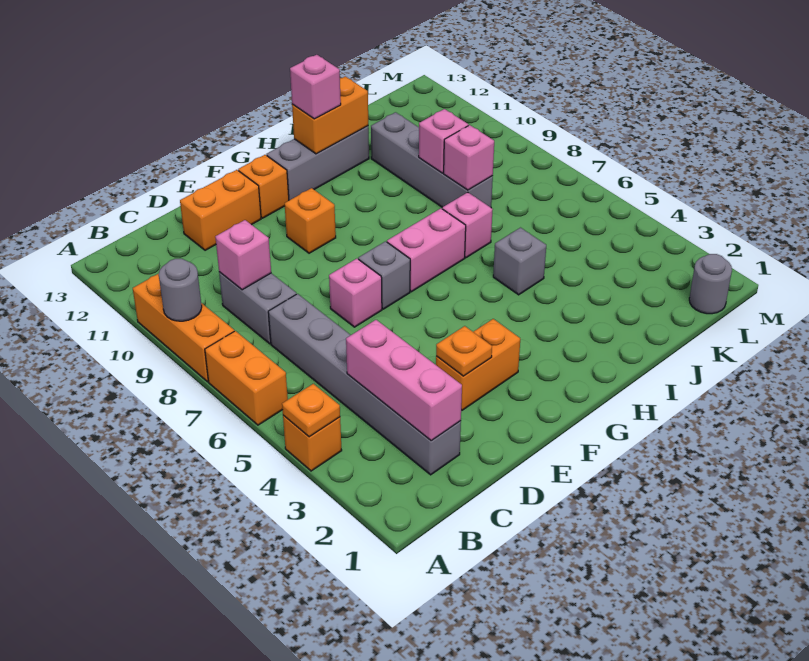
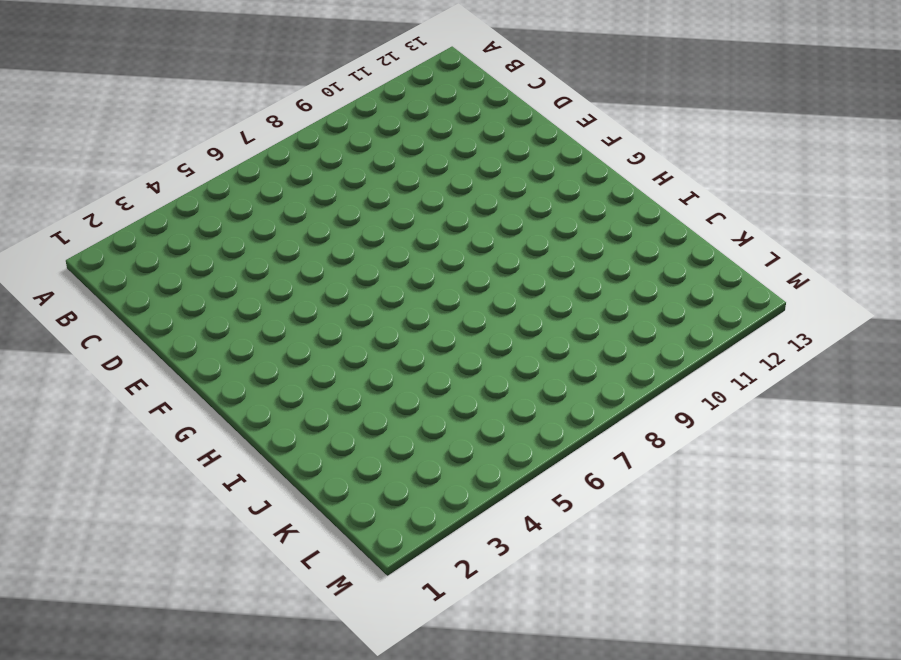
none -> orange 1x1 brick [283,415,342,471]
none -> orange 1x2 brick [205,331,288,425]
none -> orange 1x3 brick [133,274,234,382]

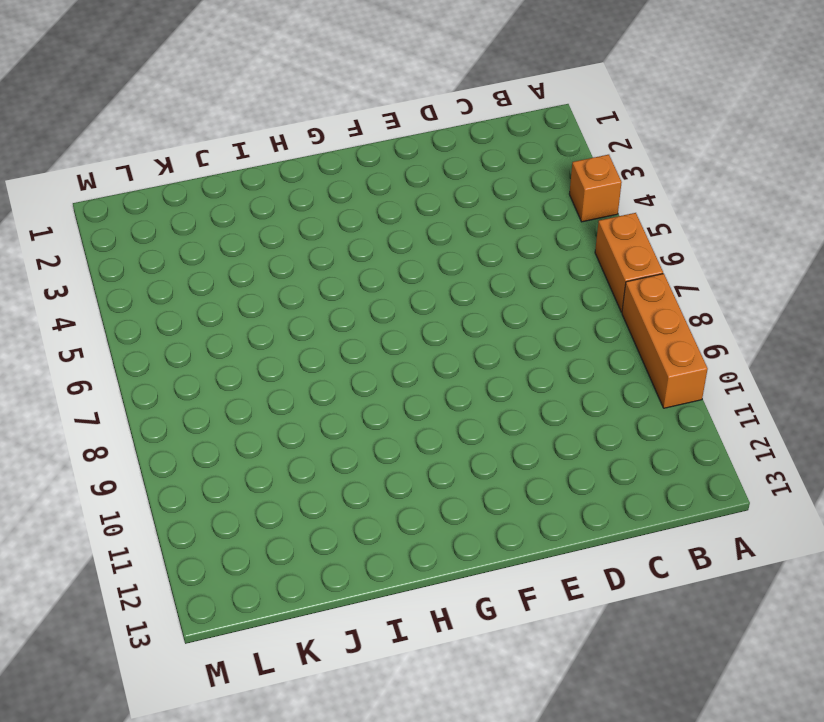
none -> grey 1x6 brick [268,294,461,475]
none -> grey 1x2 brick [219,272,296,344]
none -> orange 1x2 brick [180,170,261,250]

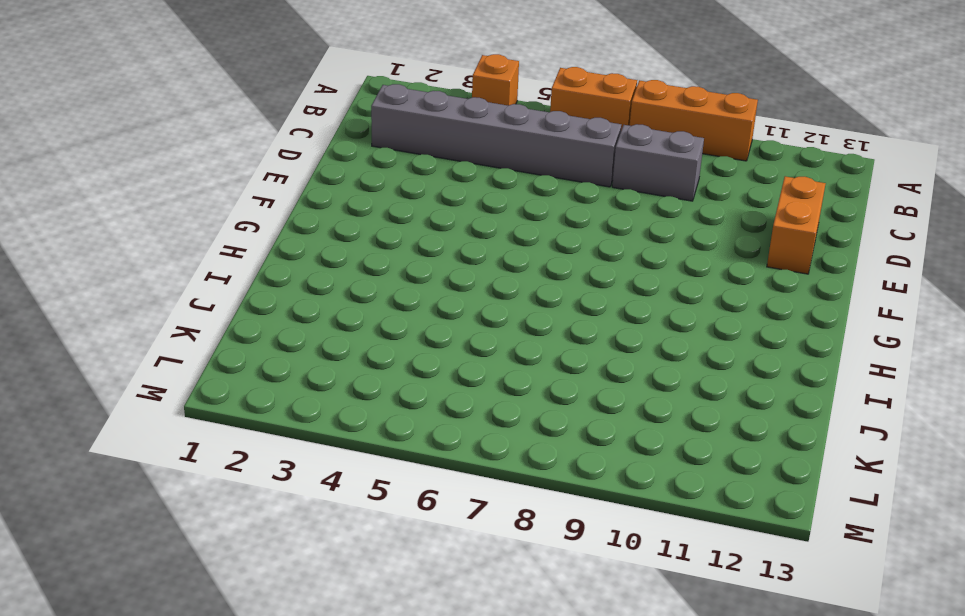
none -> orange 1x2 brick [436,319,520,410]
none -> pink 1x1 brick [329,259,382,327]
none -> grey 1x1 brick [358,241,410,309]

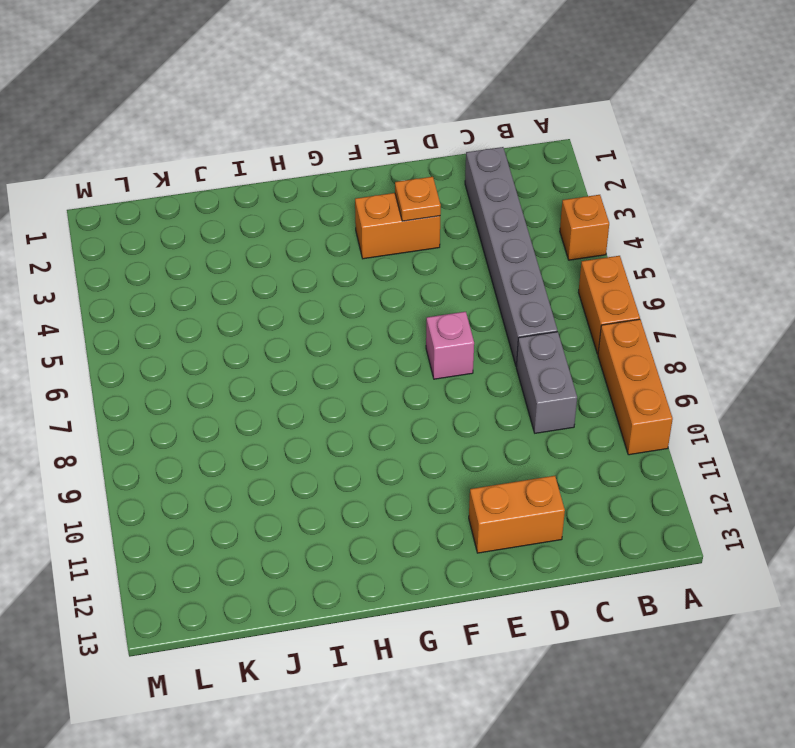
none -> grey 1x1 brick [358,241,410,309]
none -> orange 1x1 brick [285,188,336,253]
none -> orange 1x1 brick [238,155,289,218]

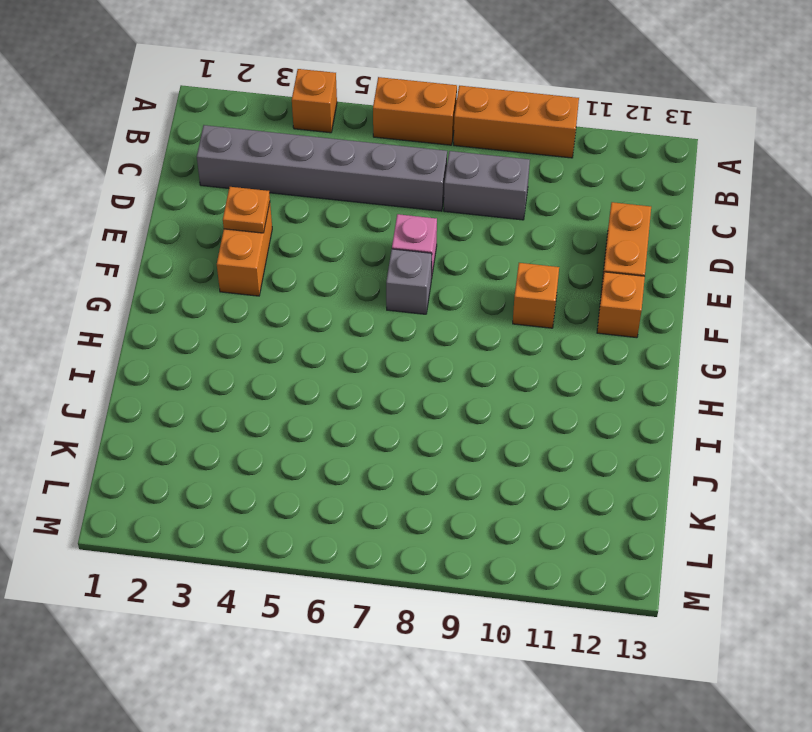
none -> pink 1x2 brick [387,208,466,292]
none -> grey 1x3 brick [266,126,369,200]
none -> grey 1x1 brick [493,228,546,295]

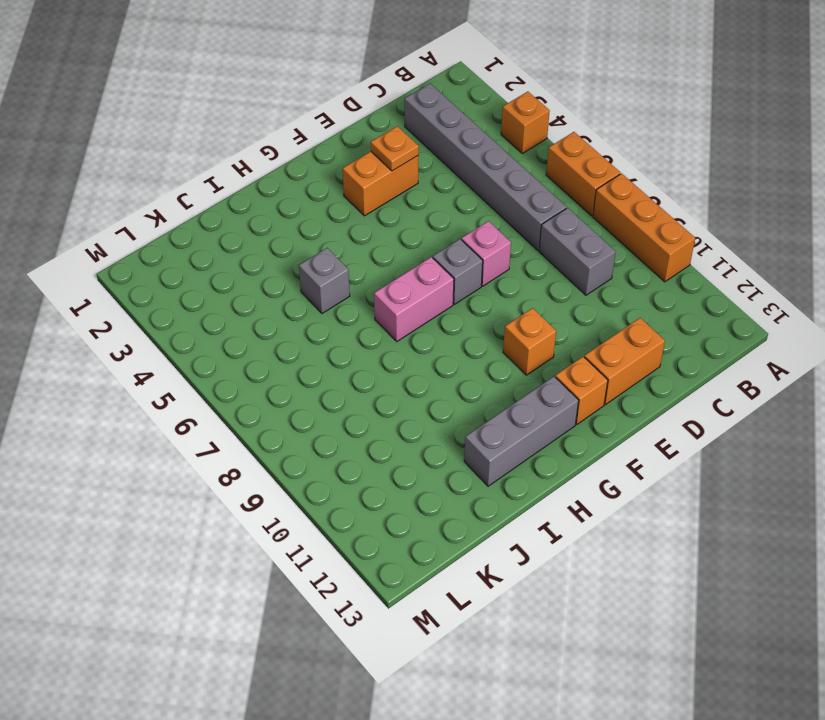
none -> pink 1x1 brick [442,192,493,258]
none -> grey 1x4 brick [371,112,493,207]
none -> grey 1x1 round brick [689,254,732,314]

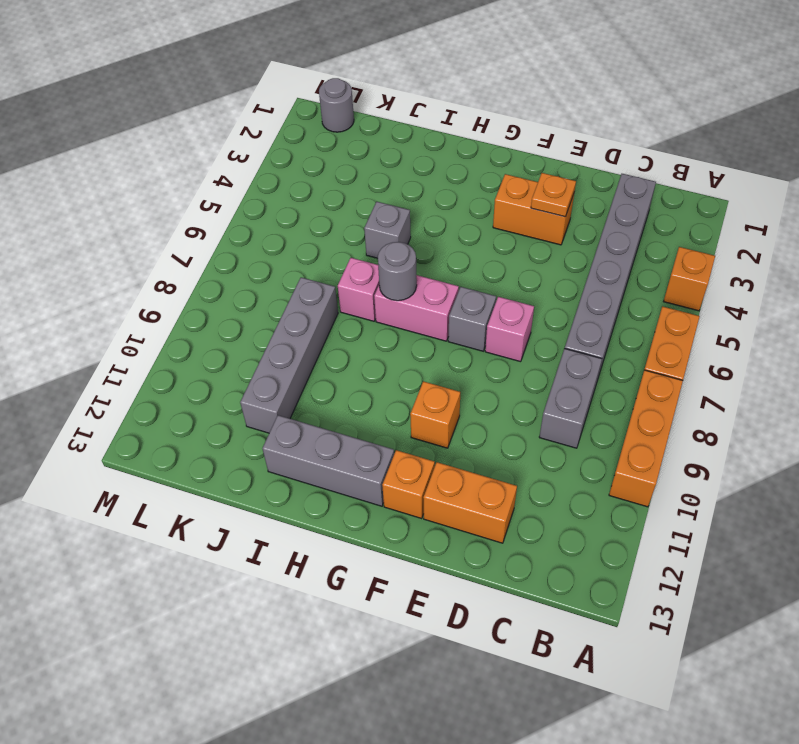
grey 1x1 round brick [378,242,417,301] -> grey 1x1 round brick moved to [159,259,202,321]
none -> orange 1x1 plate [282,384,340,437]
none -> pink 1x3 brick [346,320,462,441]
none -> pink 1x1 brick [215,220,271,290]

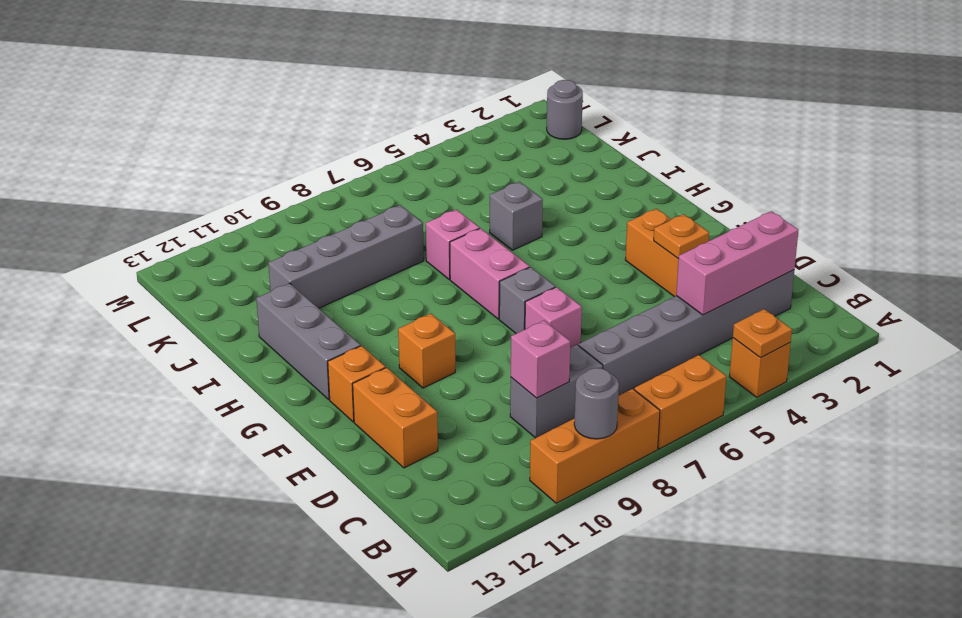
none -> orange 1x2 brick [292,76,368,154]
none -> pink 1x1 brick [444,125,494,190]
none -> pink 1x1 brick [419,109,469,173]

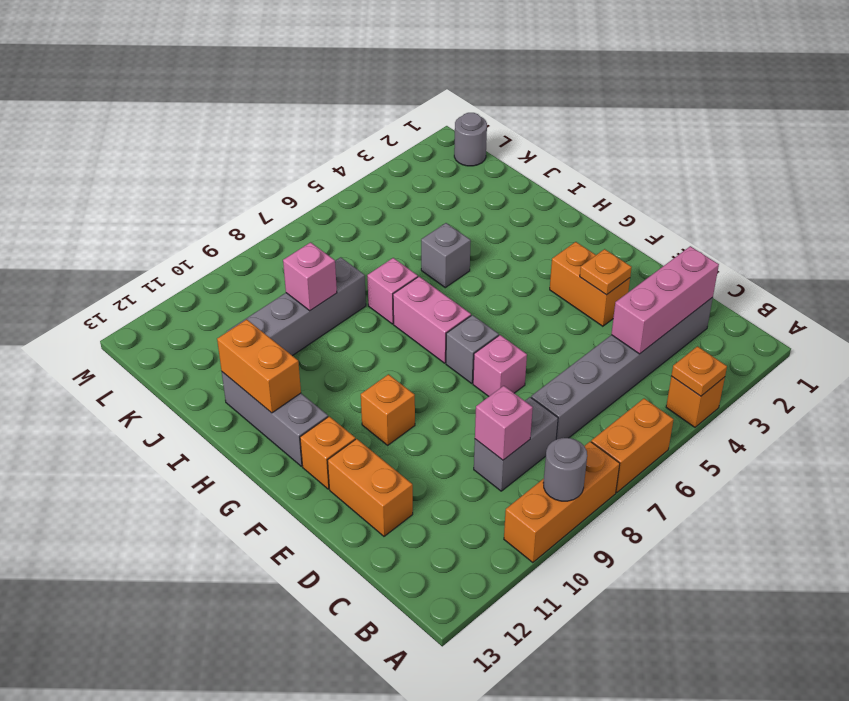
none -> pink 1x1 brick [444,125,494,190]
none -> pink 1x1 brick [290,55,341,119]

